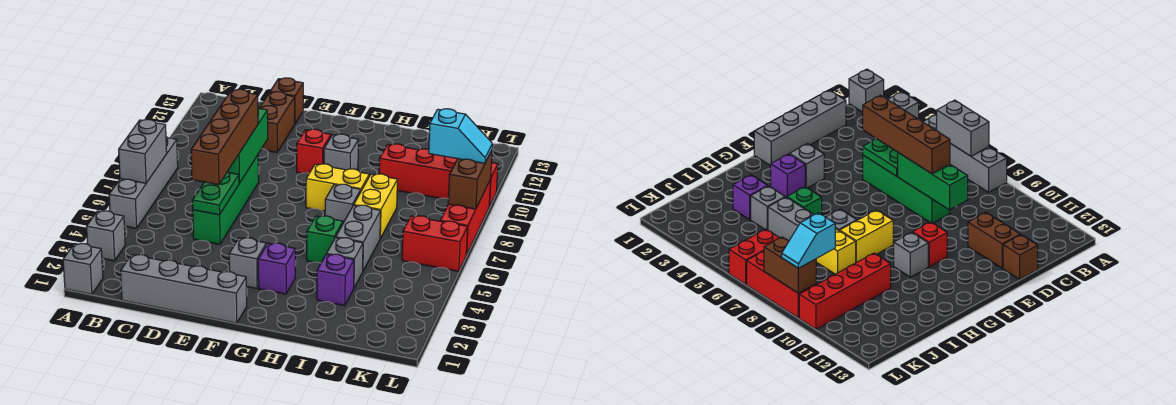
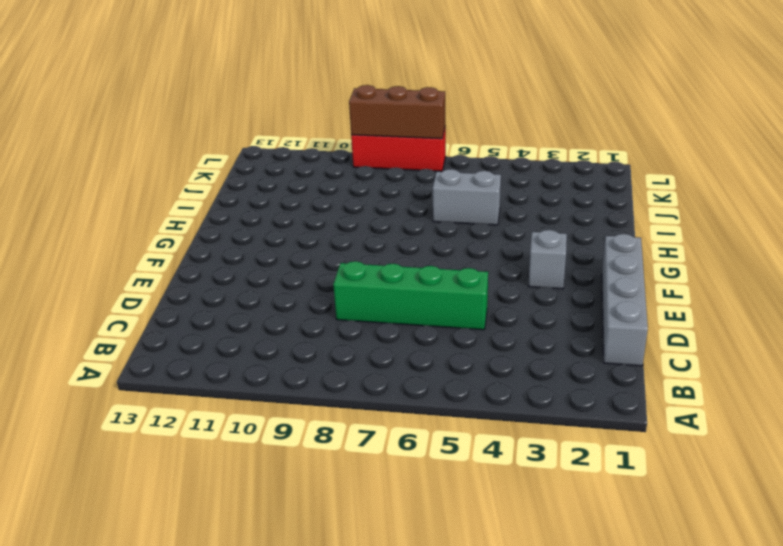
brown 1x3 brick [349,85,445,139] -> brown 1x2 brick [448,150,492,209]
none -> grey 1x1 brick [63,244,103,294]
none -> grey 1x1 brick [87,211,125,261]
none -> grey 1x4 brick [109,137,178,228]

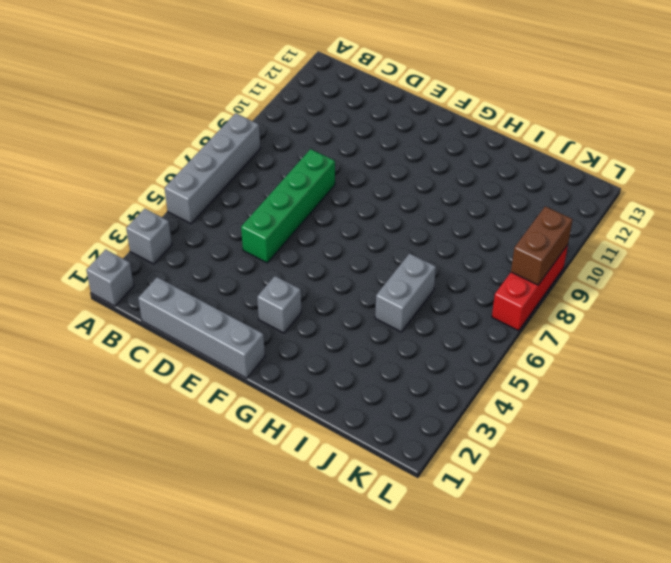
none -> brown 1x2 brick [259,92,295,152]
none -> brown 1x1 brick [270,78,303,123]
none -> red 1x1 brick [297,129,331,173]

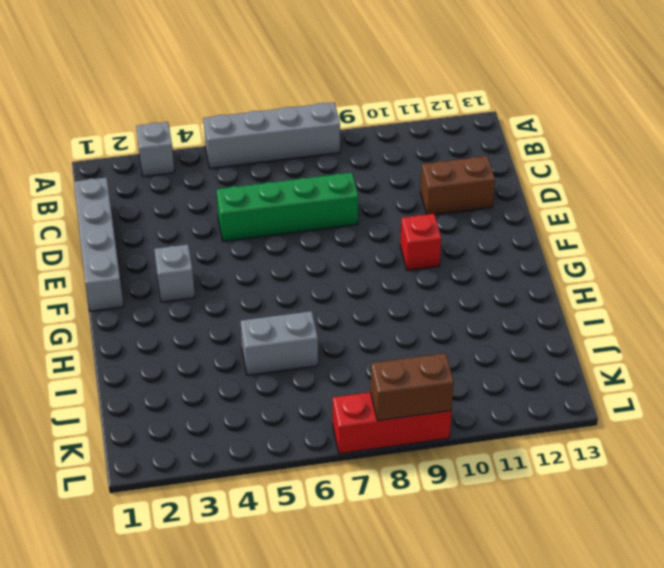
none -> grey 1x1 brick [63,244,103,294]
none -> brown 1x1 brick [270,78,303,123]
none -> purple 1x1 brick [258,243,295,294]

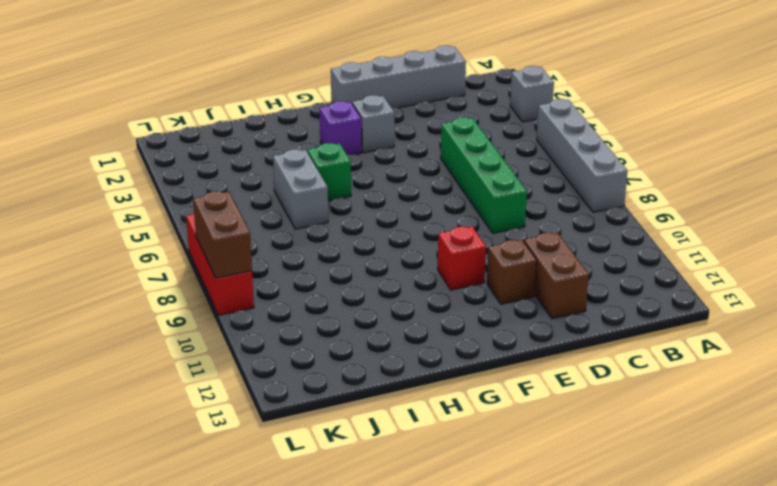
brown 1x1 brick [487,240,537,304] -> brown 1x1 brick moved to [270,78,303,123]
none -> grey 1x1 brick [63,244,103,294]
none -> yellow 1x2 brick [306,164,369,211]
none -> grey 1x1 brick [324,134,359,170]

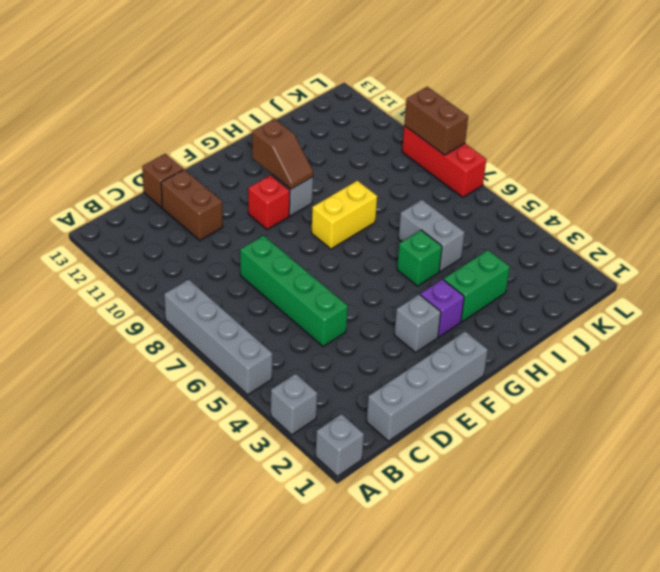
brown 1x2 slope [252,119,313,189] -> none
green 1x2 brick [444,250,510,322] -> purple 1x1 brick [317,254,354,306]
none -> grey 1x1 brick [325,184,361,223]
none -> grey 1x1 brick [326,238,363,287]
none -> yellow 1x2 brick [354,174,397,238]

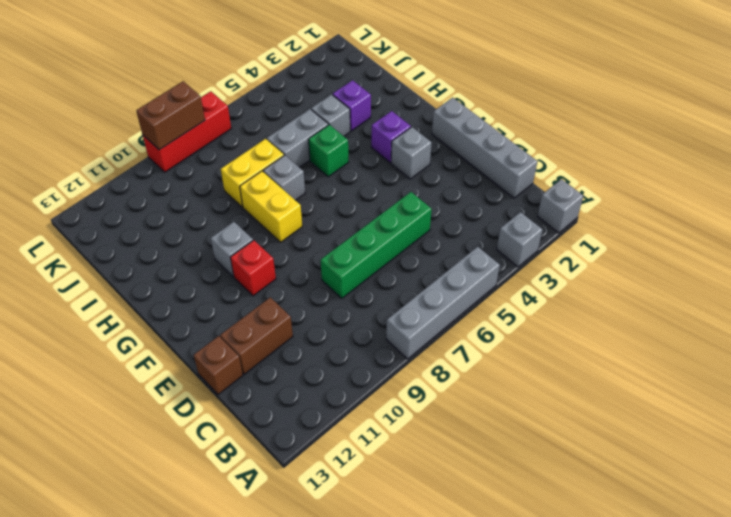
none -> red 1x4 brick [379,144,498,207]
none -> red 1x2 brick [402,216,468,271]
none -> grey 1x2 brick [119,120,167,183]

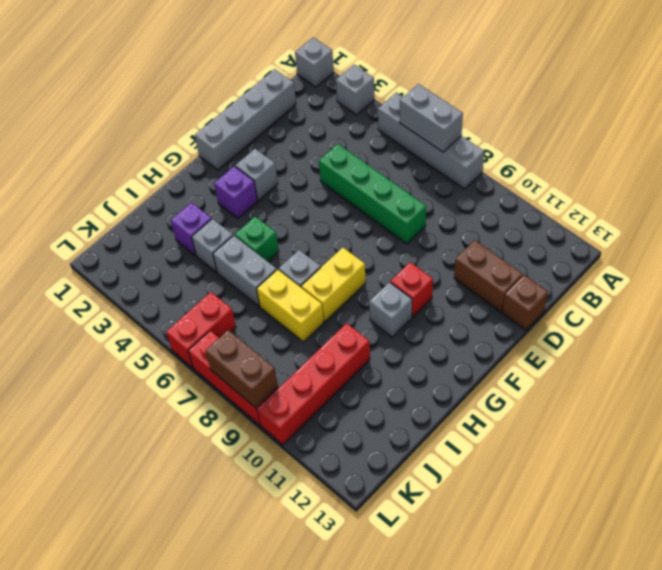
none -> green 1x2 plate [192,171,239,215]
none -> green 1x3 brick [228,108,268,183]
none -> brown 1x4 brick [191,89,258,185]

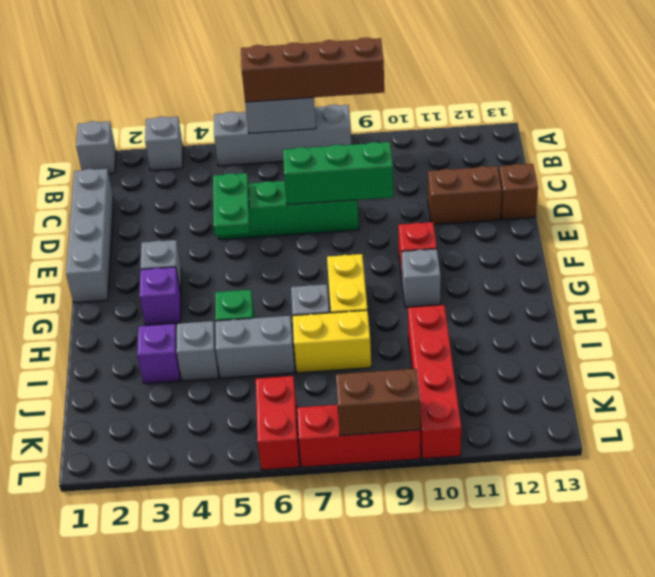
brown 1x4 brick [241,38,384,102] -> brown 1x4 brick moved to [191,89,258,185]
green 1x2 plate [213,173,250,236] -> green 1x2 plate turned to [192,171,239,215]
none -> cyan 1x2 slope [429,109,492,163]

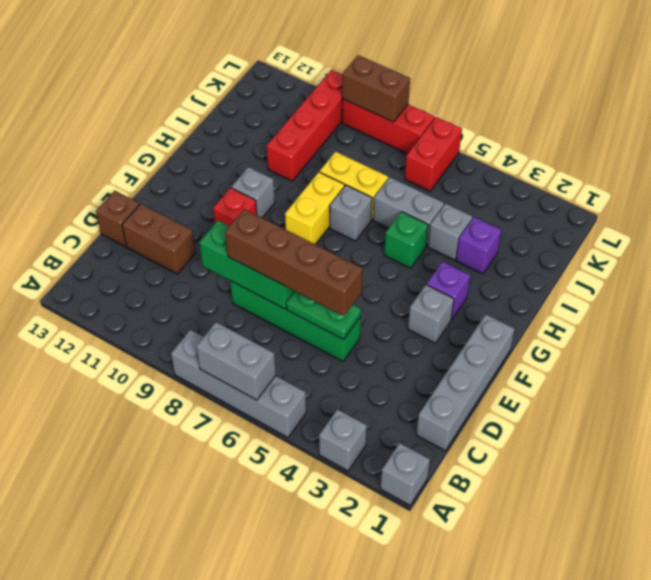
none -> cyan 1x2 slope [429,109,492,163]

